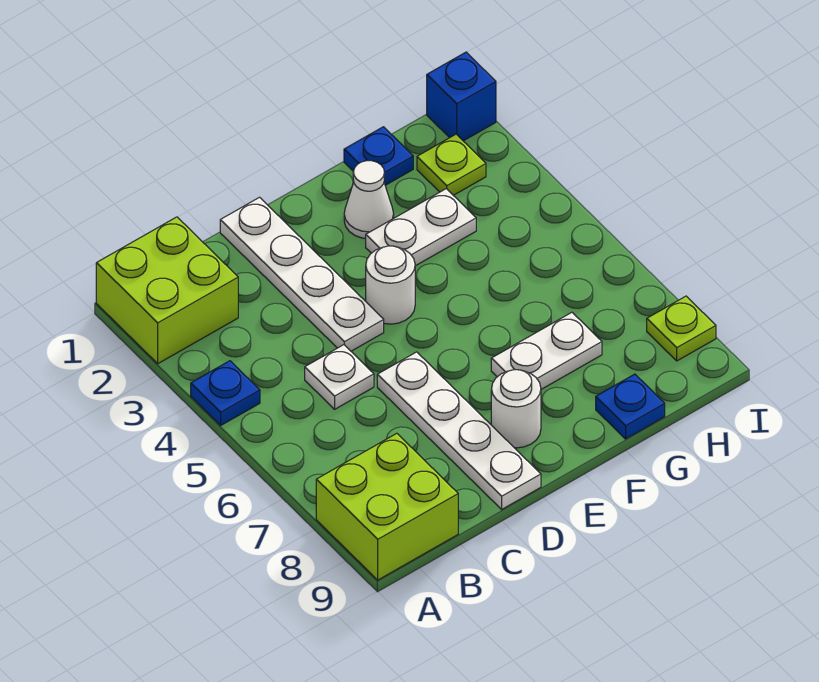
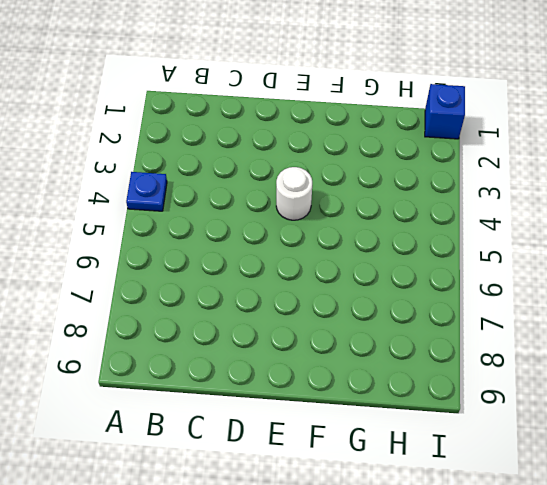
none -> lime 2x2 brick [96,217,238,364]
none -> lime 2x2 brick [316,433,458,580]
none -> white 1x1 plate [305,345,374,409]

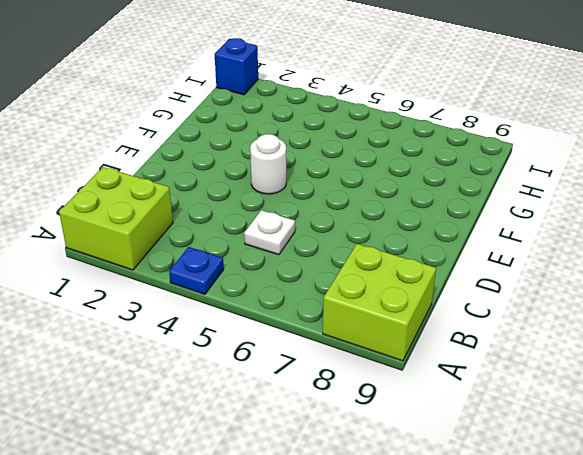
none -> white 1x4 plate [220,197,384,351]
none -> white 1x4 plate [377,352,541,509]
none -> white 1x1 round brick [491,370,541,448]

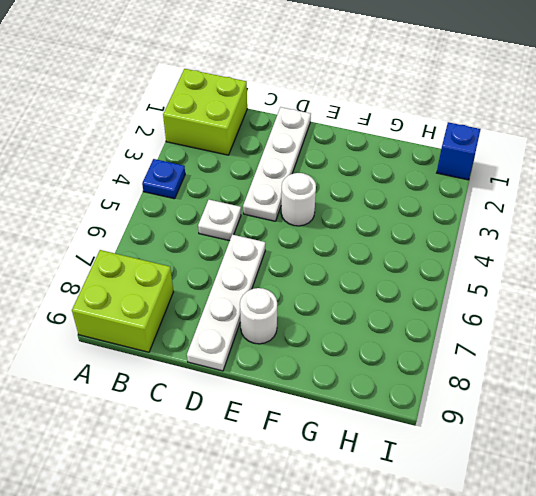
none -> white 1x1 cone [344,161,394,238]
none -> white 1x2 plate [366,189,476,266]
none -> white 1x2 plate [491,312,602,389]

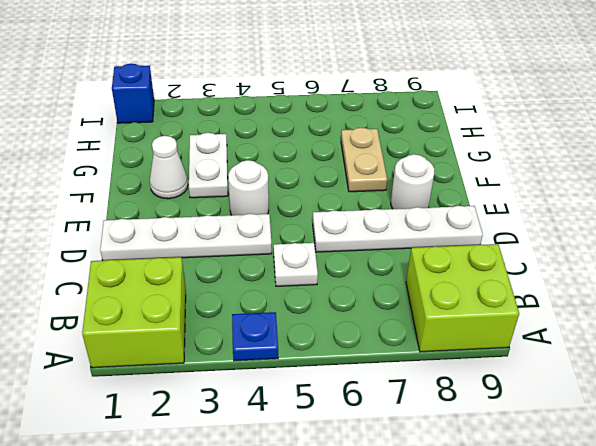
tan 1x2 plate [341,128,387,192] -> white 1x2 plate [491,312,602,389]
none -> blue 1x1 plate [344,127,413,185]
none -> blue 1x1 plate [596,374,665,439]
none -> lime 1x1 plate [417,134,486,195]

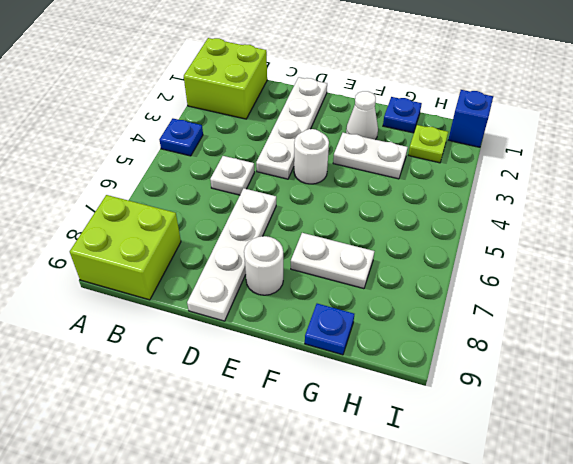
none -> lime 1x1 plate [647,296,716,361]

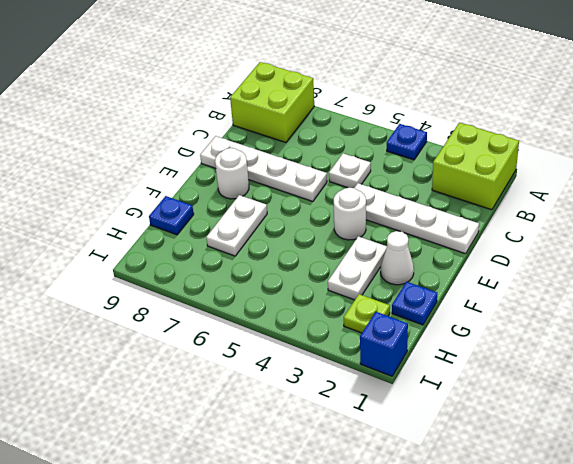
none -> lime 1x1 plate [647,296,716,361]

